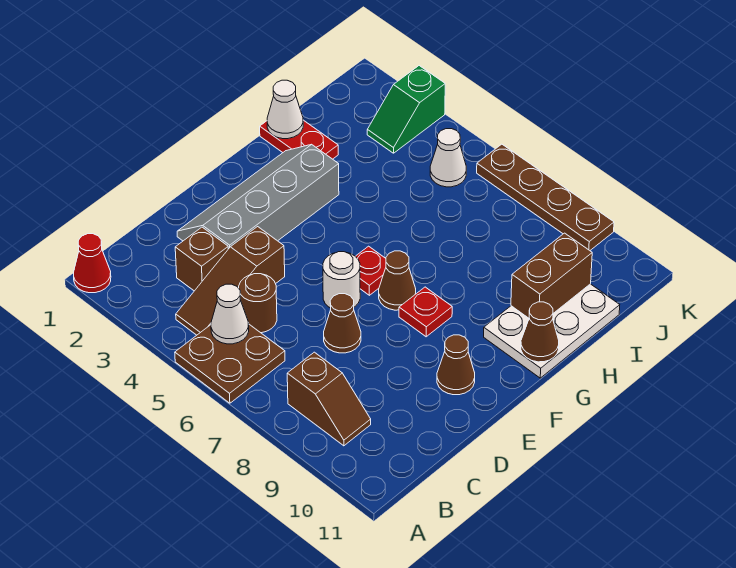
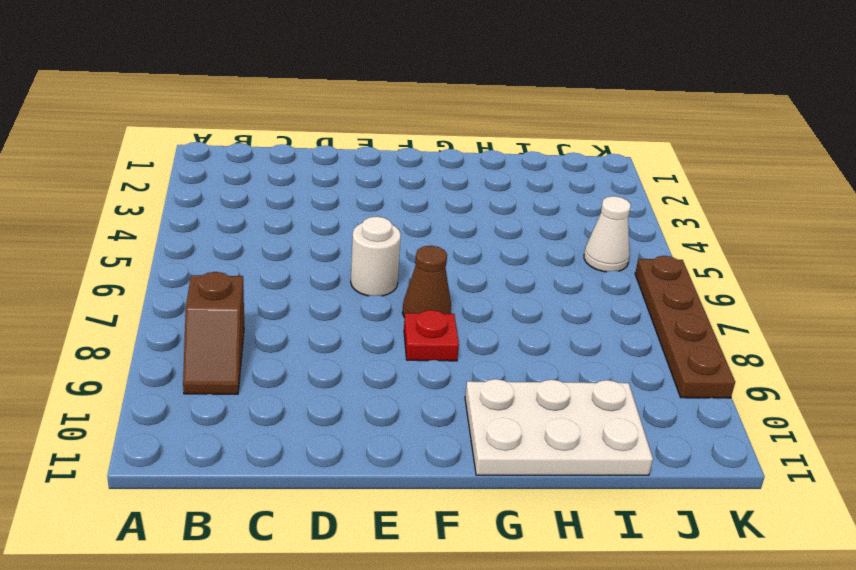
none -> red 1x1 cone [74,234,111,293]
none -> brown 2x2 plate [175,324,285,403]
none -> brown 1x3 slope [176,227,285,335]

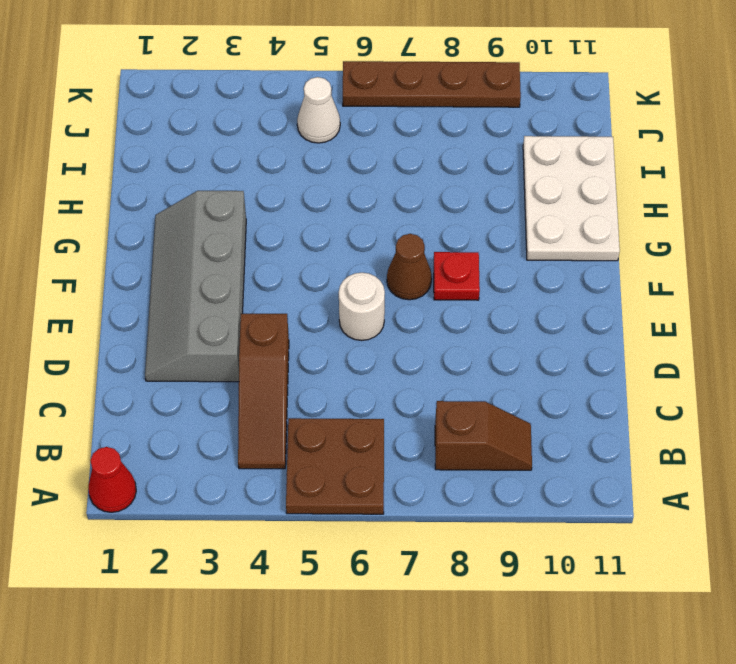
none -> brown 1x1 brick [175,227,228,291]
none -> brown 1x1 round brick [239,274,277,333]
none -> brown 1x1 cone [324,294,361,353]

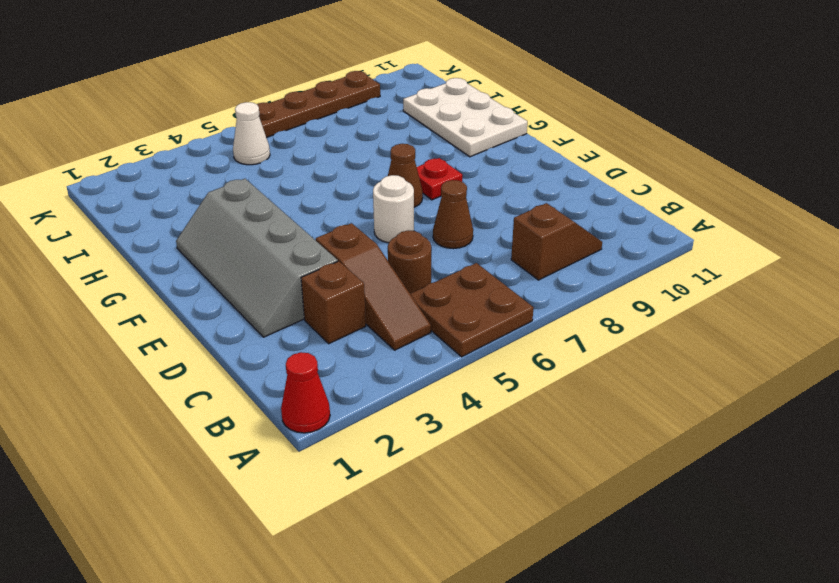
none -> brown 1x1 cone [437,335,475,395]
none -> red 1x1 plate [355,246,386,295]
none -> red 1x2 plate [260,120,338,159]

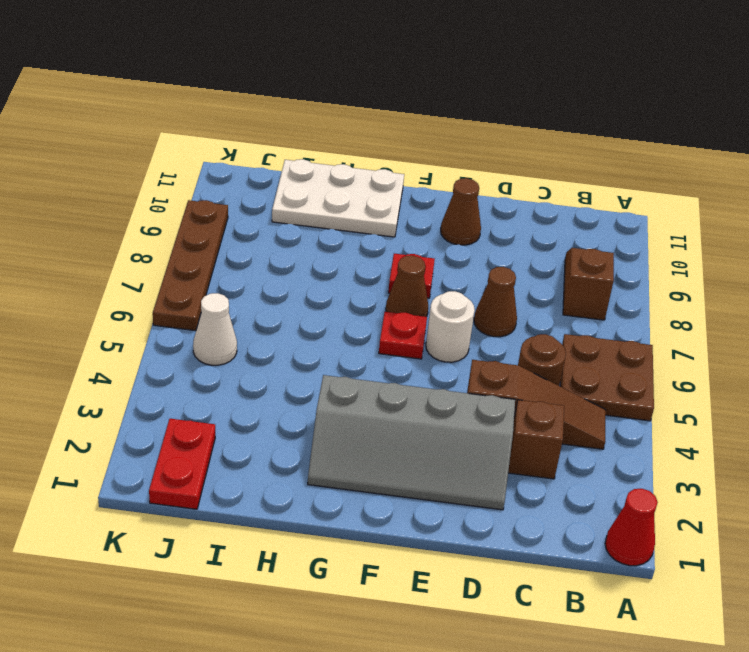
red 1x2 plate [149,419,215,509] -> red 1x2 plate moved to [260,120,338,159]
none -> green 1x2 slope [367,66,445,153]
none -> white 1x1 cone [211,284,249,344]
none -> brown 1x1 cone [521,302,559,362]

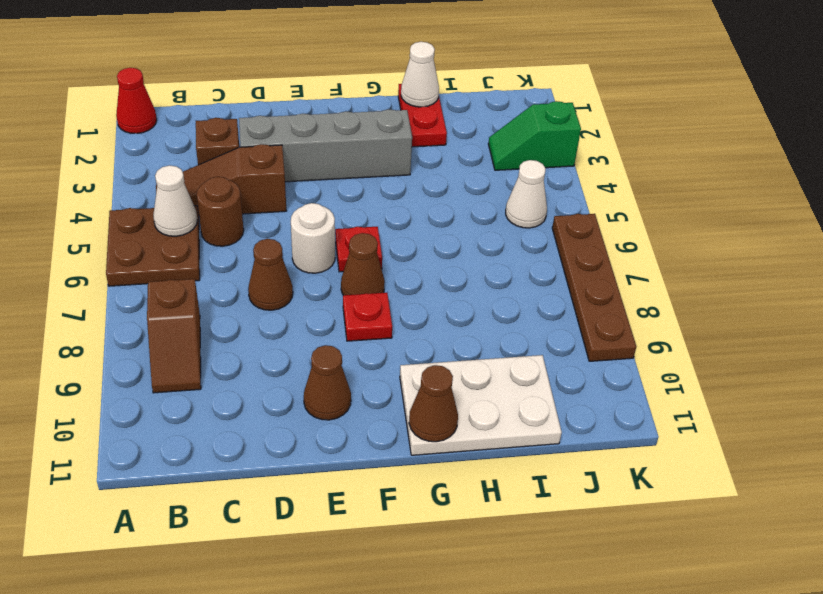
none -> brown 1x2 brick [511,233,592,318]

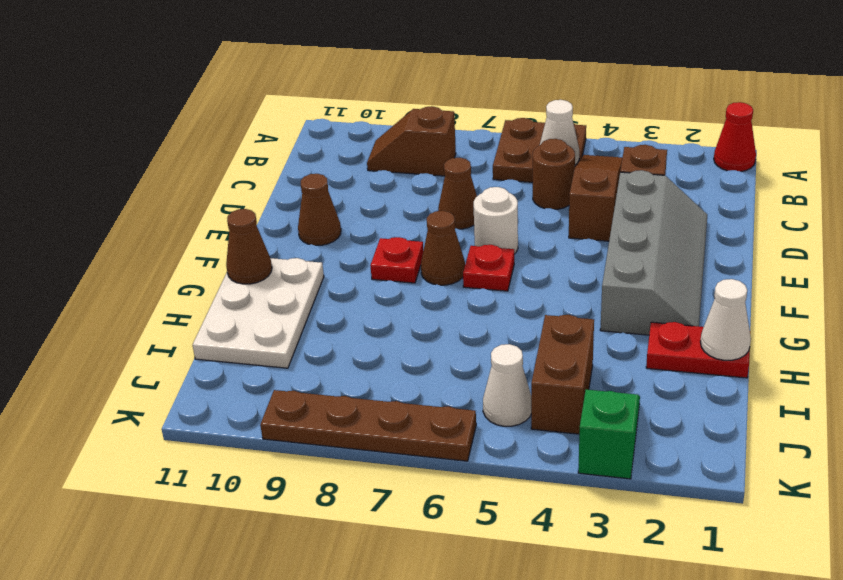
brown 1x2 brick [531,315,594,434] -> brown 1x2 brick moved to [511,233,592,318]

